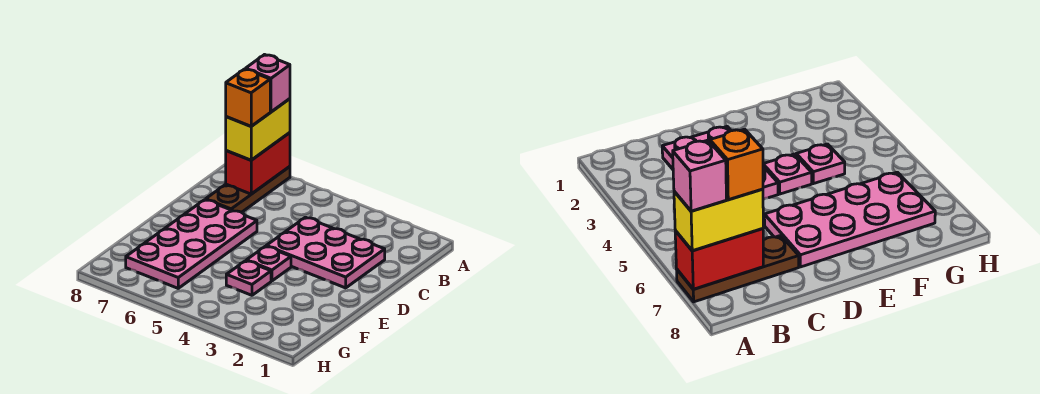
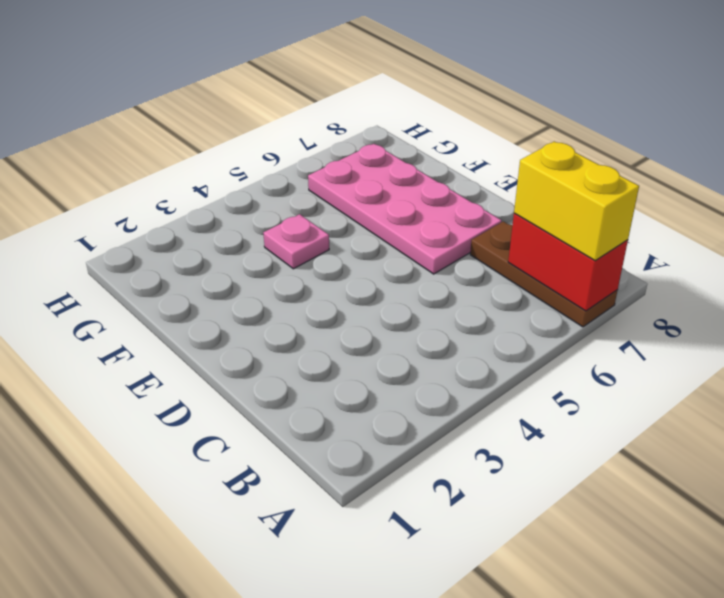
none -> pink 2x3 plate [266,217,385,288]
none -> pink 1x1 plate [246,246,291,281]

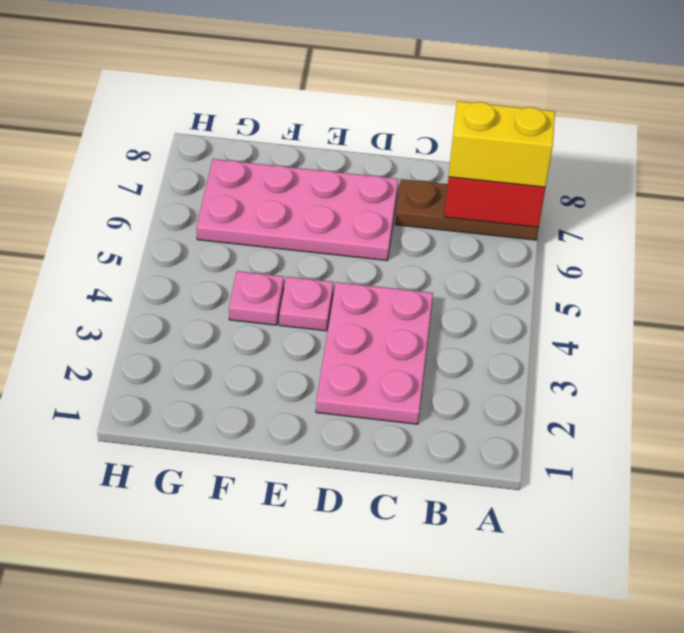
none -> pink 1x1 brick [246,55,290,112]
none -> orange 1x1 brick [226,69,270,126]

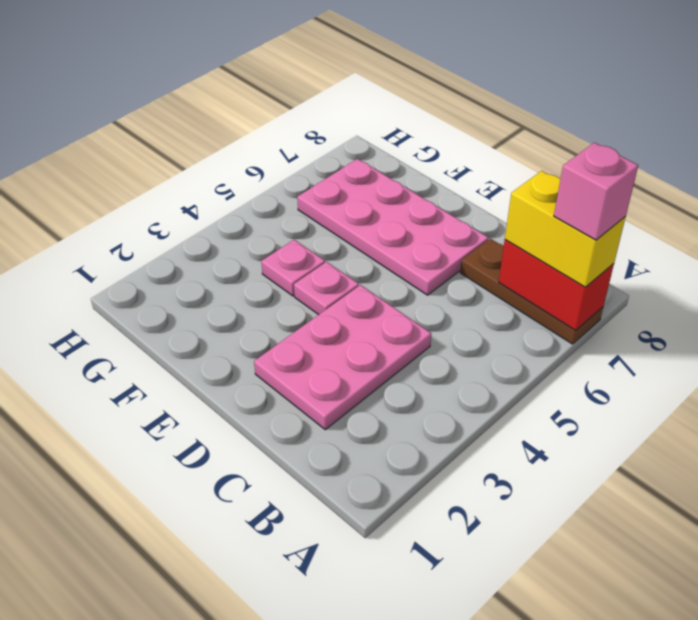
none -> orange 1x1 brick [226,69,270,126]

